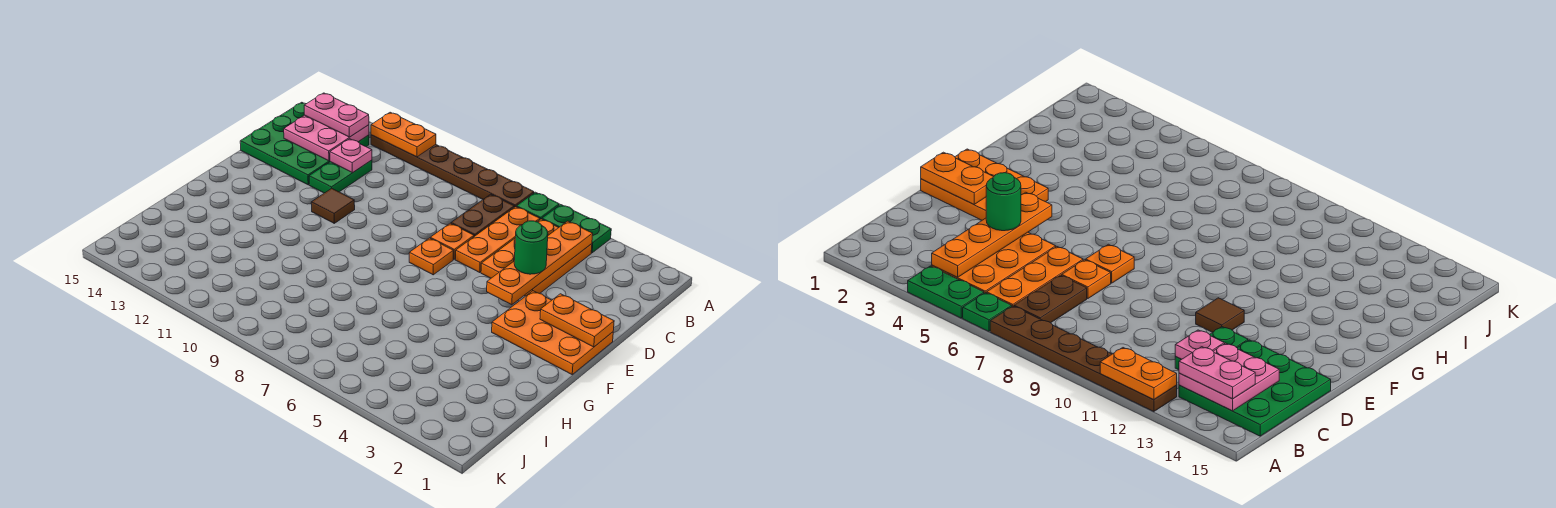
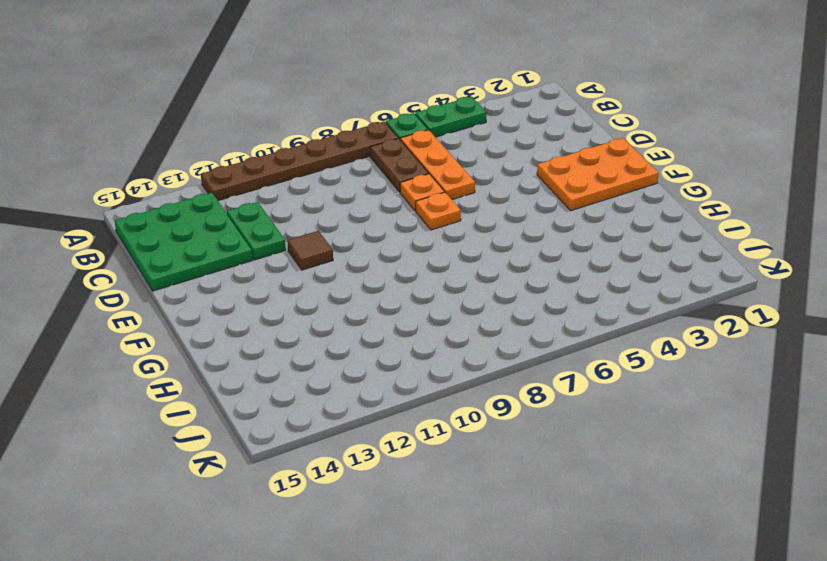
none -> orange 2x3 plate [481,219,592,296]
none -> orange 1x2 plate [371,112,436,157]
none -> orange 1x4 plate [487,221,593,305]

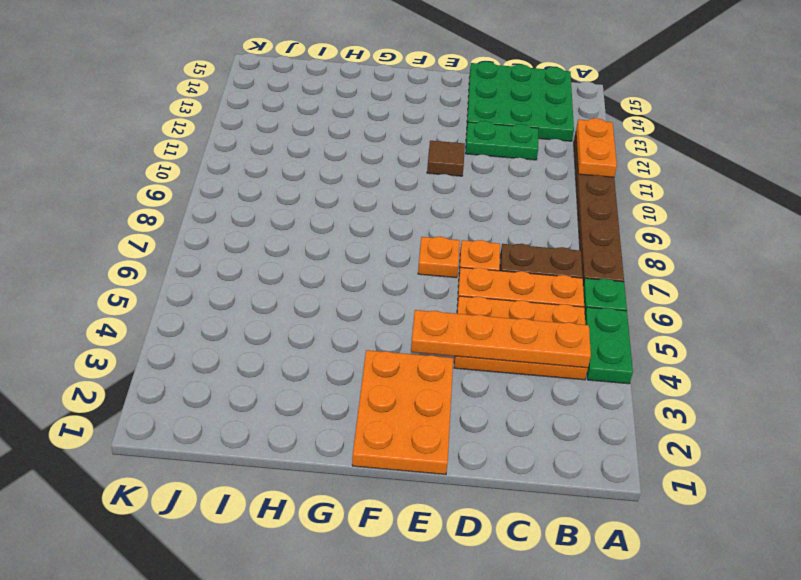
none -> pink 2x2 plate [284,115,369,161]
none -> pink 1x1 plate [330,139,372,173]
none -> orange 1x2 plate [540,294,614,347]

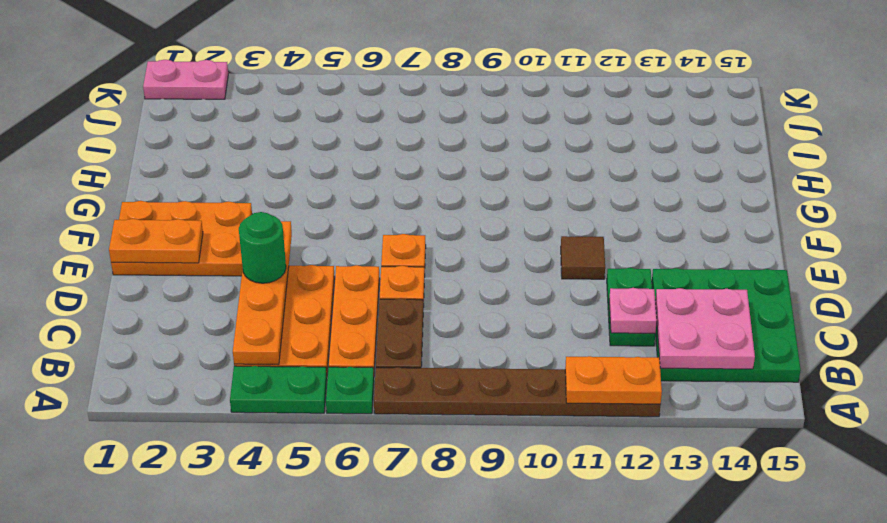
pink 1x2 plate [143,60,228,99] -> pink 1x2 plate moved to [304,93,369,137]

